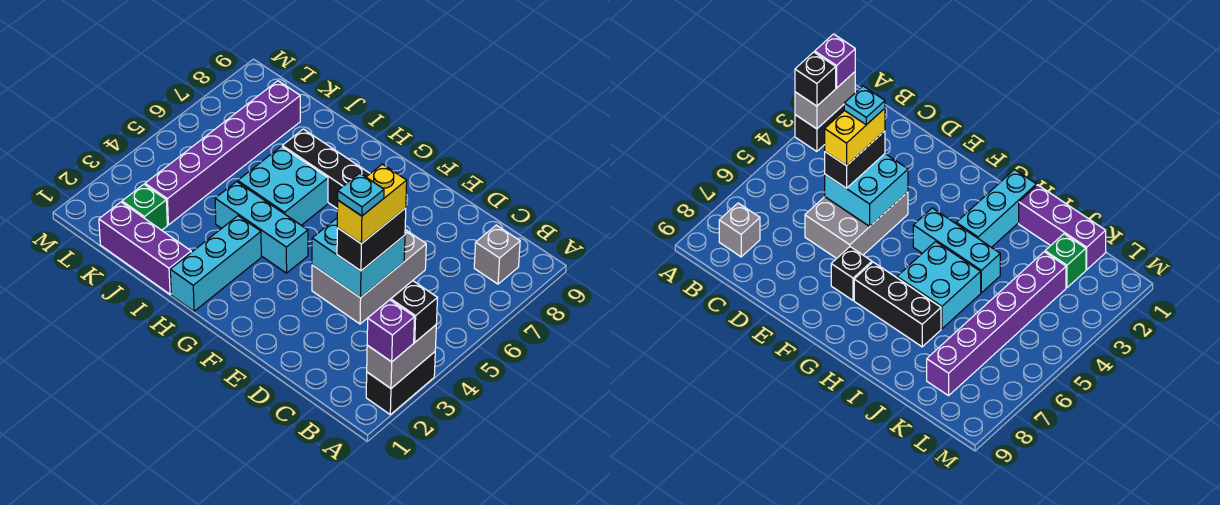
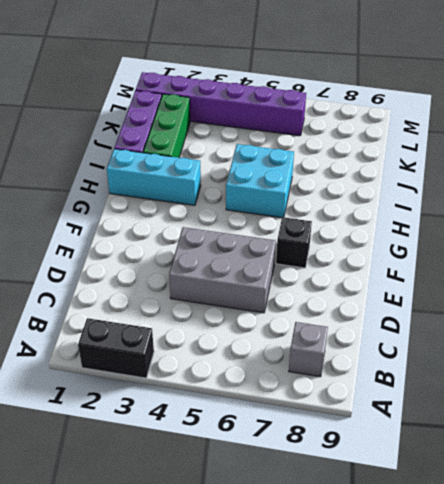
green 1x3 brick [143,94,190,158] -> green 1x1 brick [122,184,167,230]
purple 1x6 brick [136,72,306,136] -> purple 1x6 brick moved to [145,81,300,225]
none -> cyan 1x3 brick [215,181,308,273]
none -> black 1x3 brick [282,129,370,209]
none -> grey 1x2 brick [367,325,436,388]

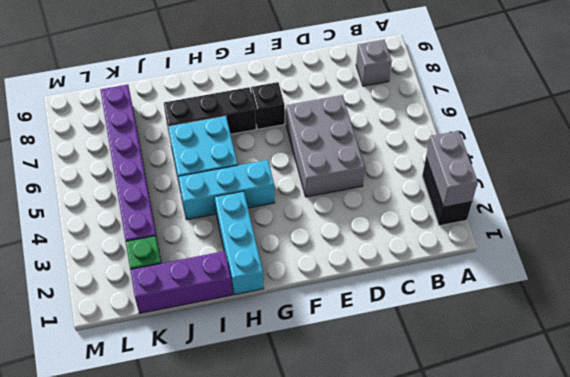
none -> cyan 2x2 brick [312,218,405,298]
none -> purple 1x1 brick [367,300,415,362]
none -> black 1x1 brick [391,281,437,342]

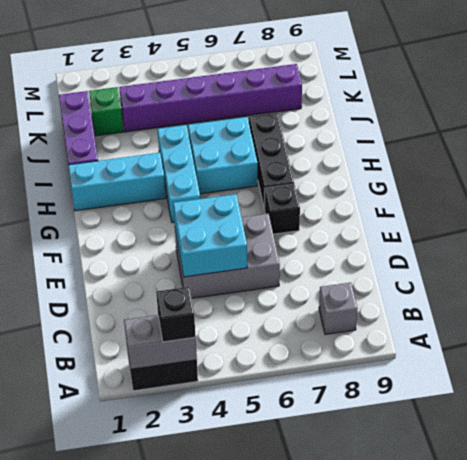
none -> purple 1x1 brick [367,300,415,362]
none -> black 1x2 brick [337,208,406,271]
none -> yellow 1x2 brick [337,164,407,244]

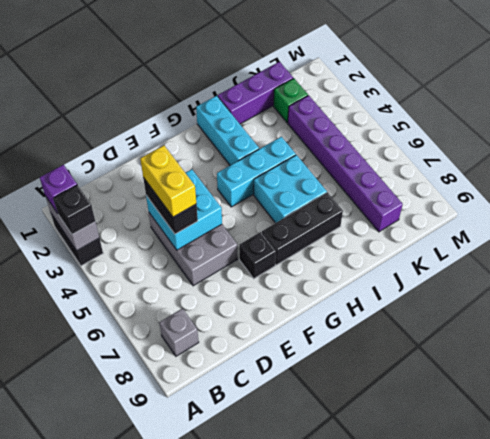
none -> cyan 1x1 plate [338,173,384,216]

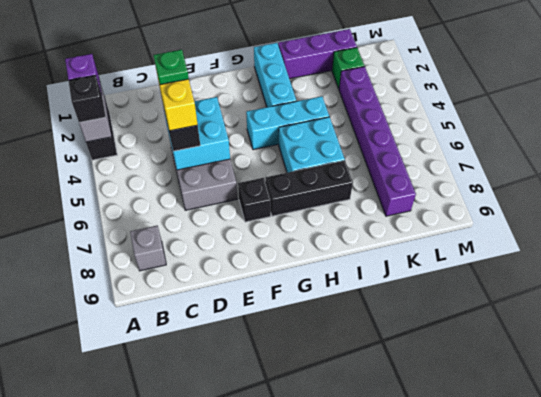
green 1x1 plate [153,50,189,85] -> cyan 1x1 plate [338,173,384,216]

